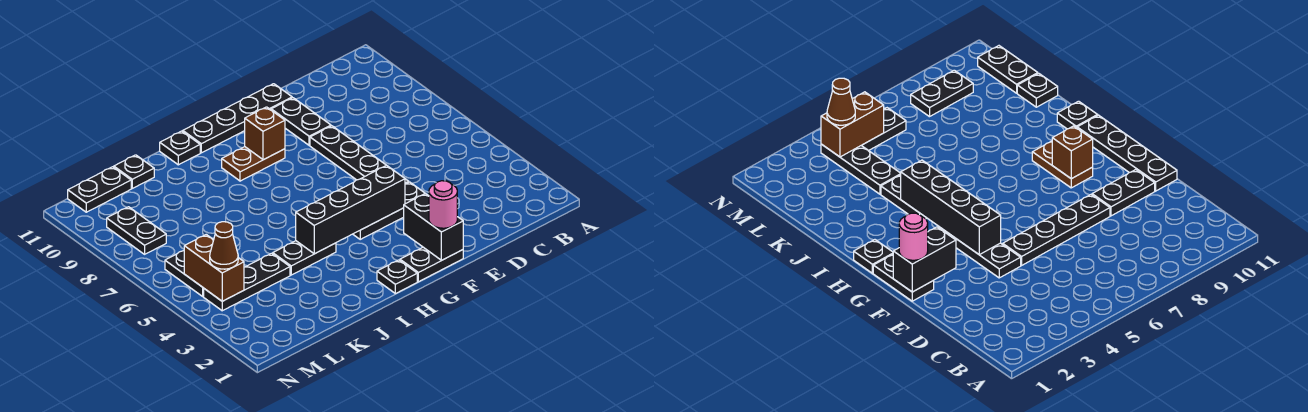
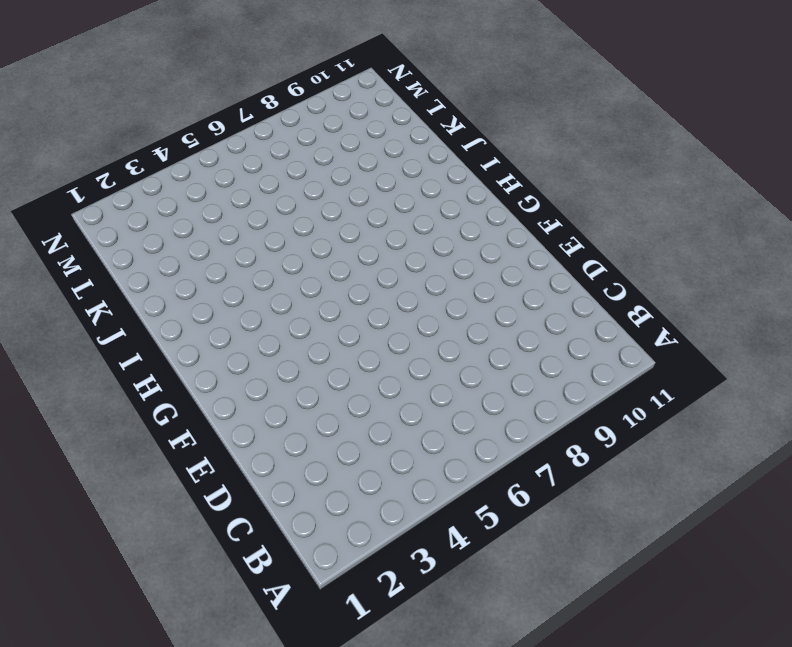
none -> black 1x3 plate [353,182,425,239]
none -> black 1x4 plate [310,126,409,184]
none -> black 1x2 plate [271,98,331,145]

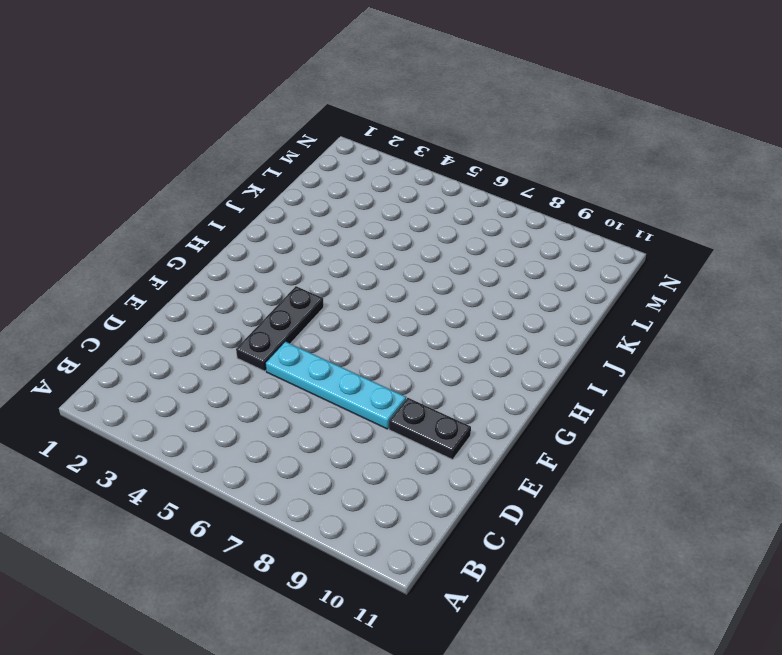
cyan 1x4 plate [265,342,406,429] -> black 1x4 plate [310,126,409,184]
none -> black 1x4 plate [183,84,292,153]
none -> black 1x2 plate [400,247,463,282]
none -> brown 1x2 plate [222,147,285,181]

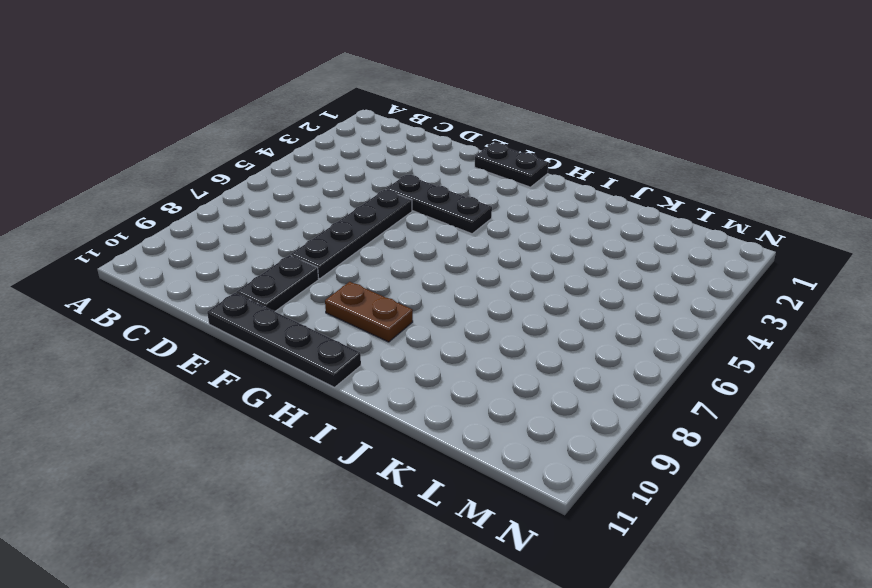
none -> black 1x1 plate [377,260,417,294]
none -> black 1x2 plate [273,241,336,275]
none -> black 1x1 plate [160,131,200,165]

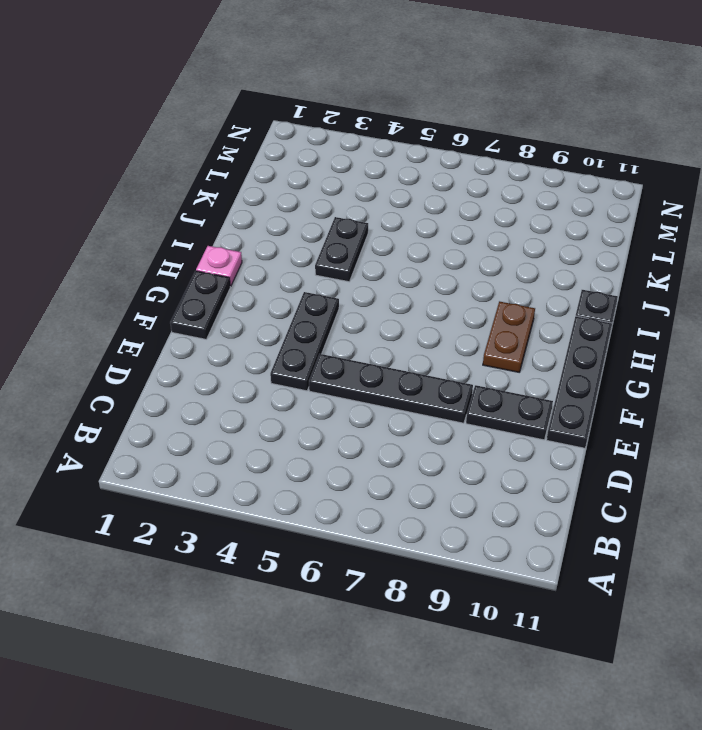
pink 1x1 plate [196,246,242,286] -> black 1x1 plate [377,260,417,294]
none -> black 1x3 plate [204,253,290,311]
none -> black 1x1 plate [114,155,154,188]
none -> black 1x2 plate [68,167,131,212]

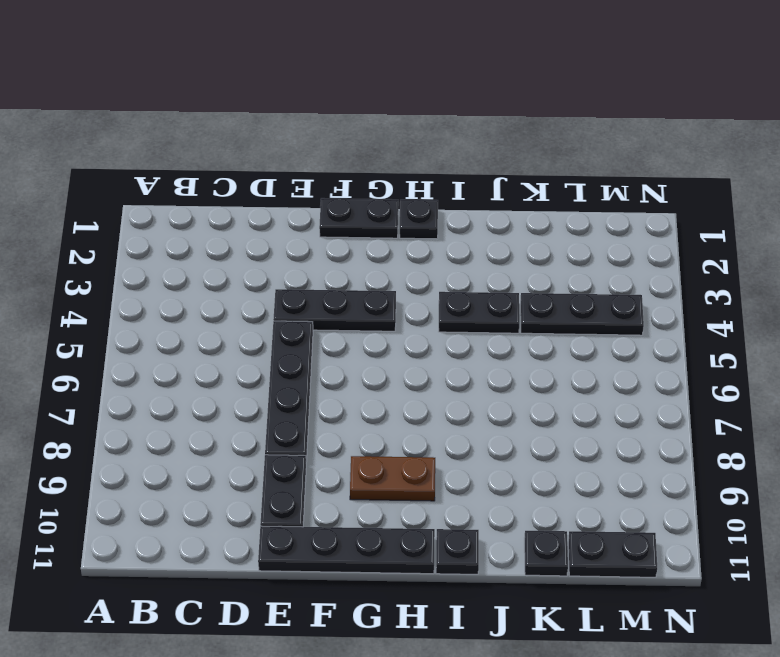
none -> black 1x2 plate [165,251,204,296]
none -> black 1x2 plate [107,207,166,254]
none -> black 1x2 brick [404,193,463,260]

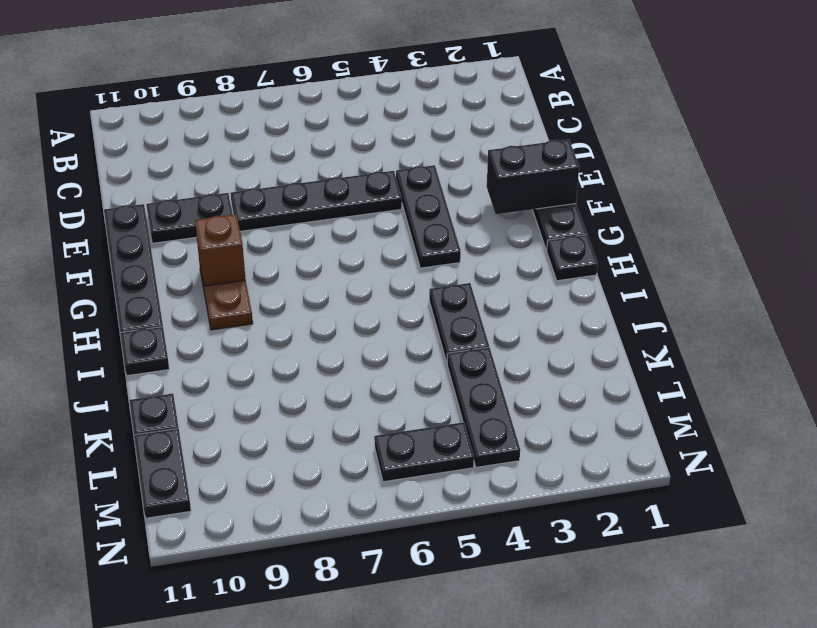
none -> black 1x2 plate [107,207,166,254]
none -> black 1x4 brick [296,165,405,254]
none -> brown 1x2 brick [184,235,244,301]

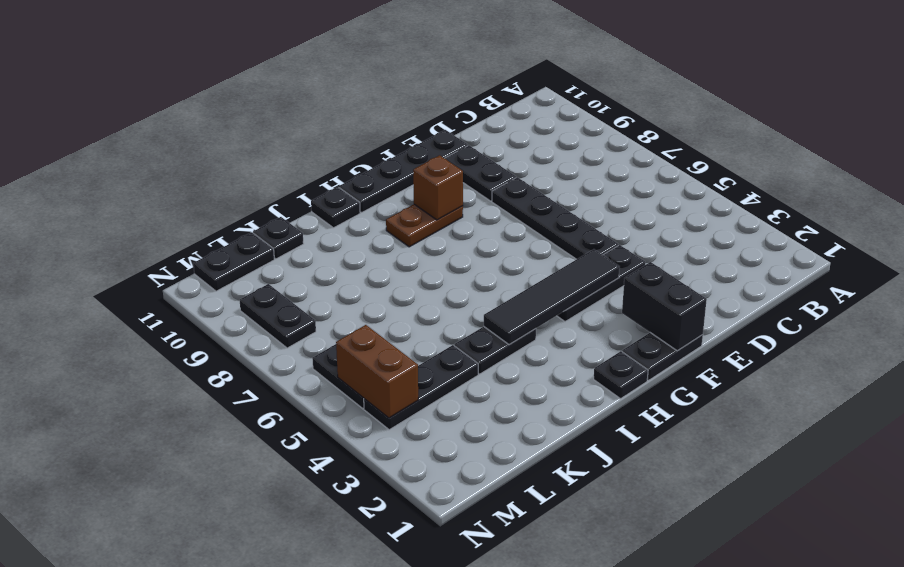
black 1x4 tile [484,249,620,345] -> black 1x4 brick [296,165,405,254]
none -> pink 1x1 round brick [429,181,457,228]
none -> brown 1x1 cone [210,222,238,269]

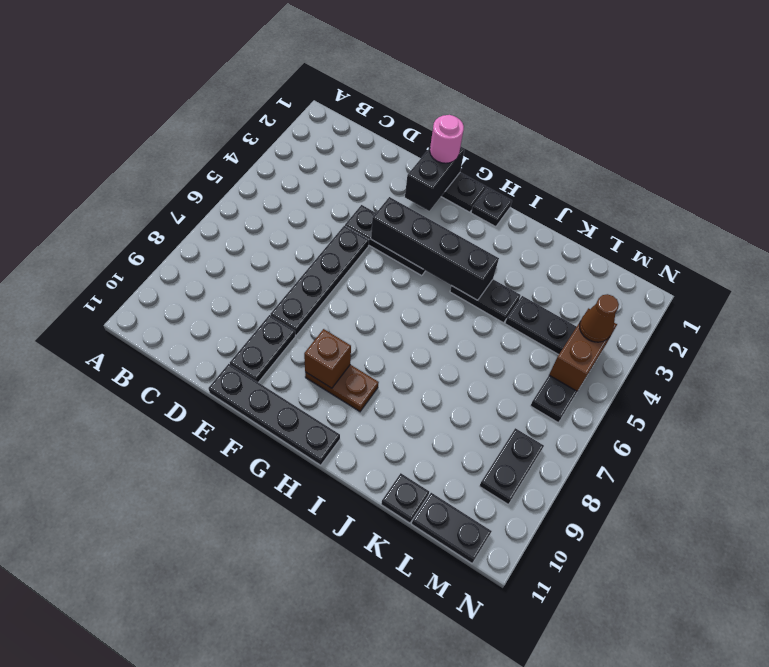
none -> black 1x1 plate [160,131,200,165]

